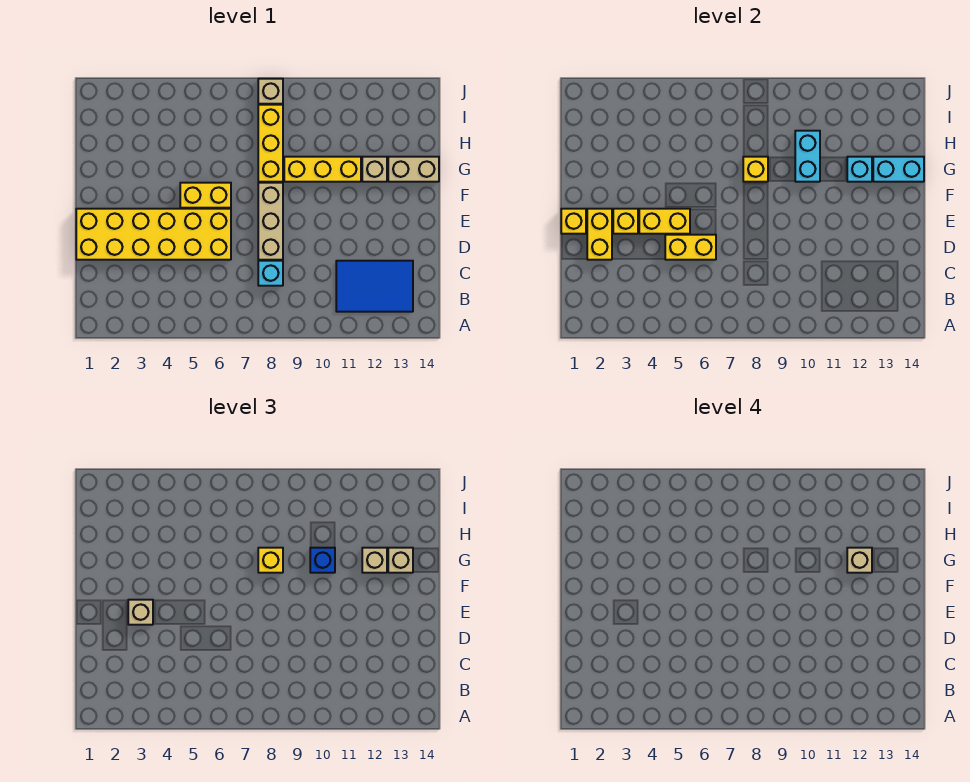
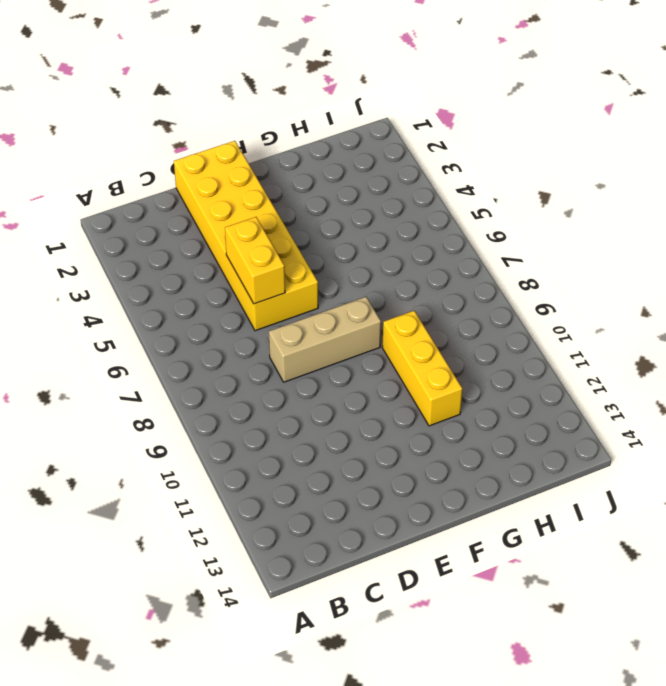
none -> blue 2x3 tile [336,261,413,312]
none -> cyan 1x1 brick [258,261,283,286]
none -> yellow 1x2 brick [180,183,231,208]

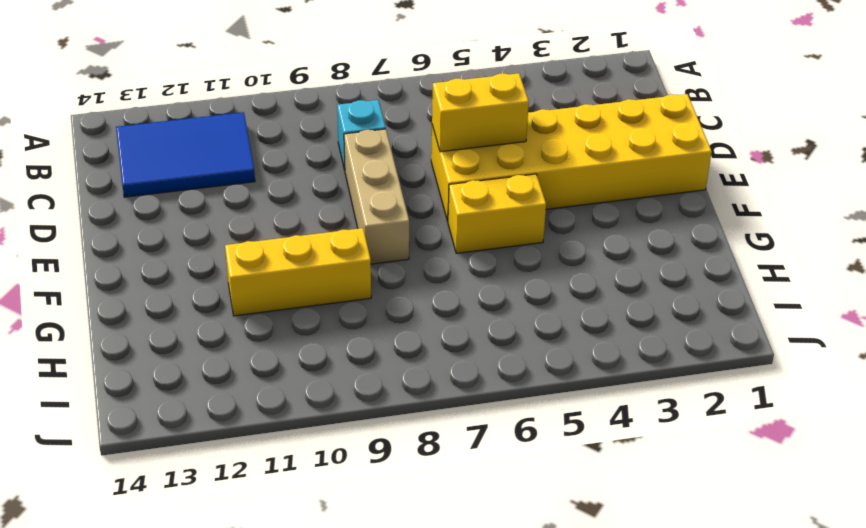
none -> yellow 1x3 brick [258,105,283,182]
none -> tan 1x1 brick [362,157,387,182]
none -> tan 1x2 brick [388,157,439,182]

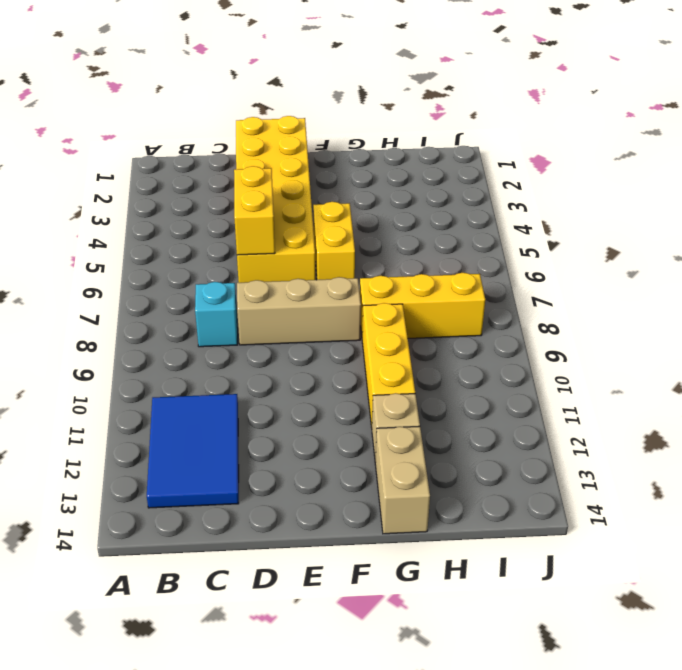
none -> tan 1x1 brick [258,79,283,104]
none -> yellow 1x2 brick [587,209,612,260]
none -> yellow 1x1 brick [561,209,586,234]

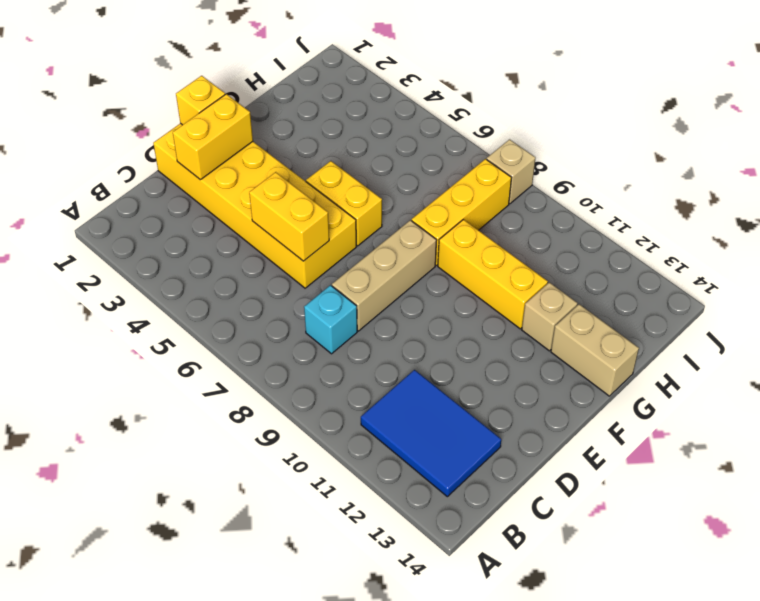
none -> yellow 1x1 brick [613,209,638,234]
none -> yellow 1x2 brick [639,209,690,234]
none -> yellow 1x1 brick [743,157,768,182]

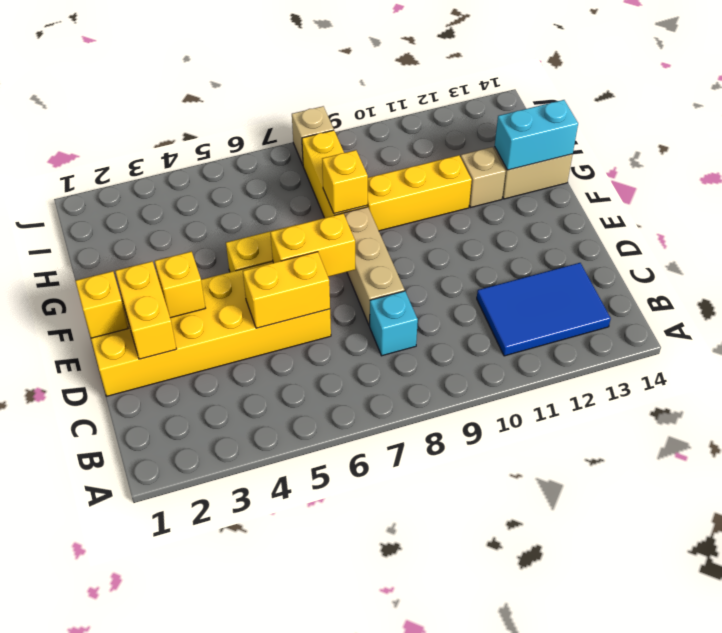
yellow 1x2 brick [270,213,355,277] -> yellow 1x2 brick moved to [639,209,690,234]
none -> cyan 1x2 brick [795,131,820,182]
none -> cyan 1x1 brick [847,157,872,182]
none -> tan 1x1 brick [128,600,153,625]

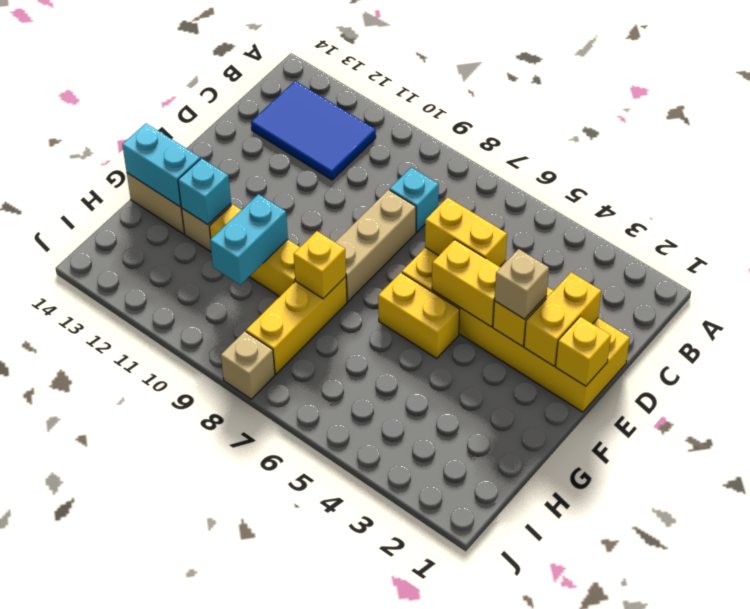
none -> yellow 1x1 brick [258,548,283,573]
none -> blue 1x1 brick [310,548,335,573]
none -> tan 1x1 brick [362,548,387,573]

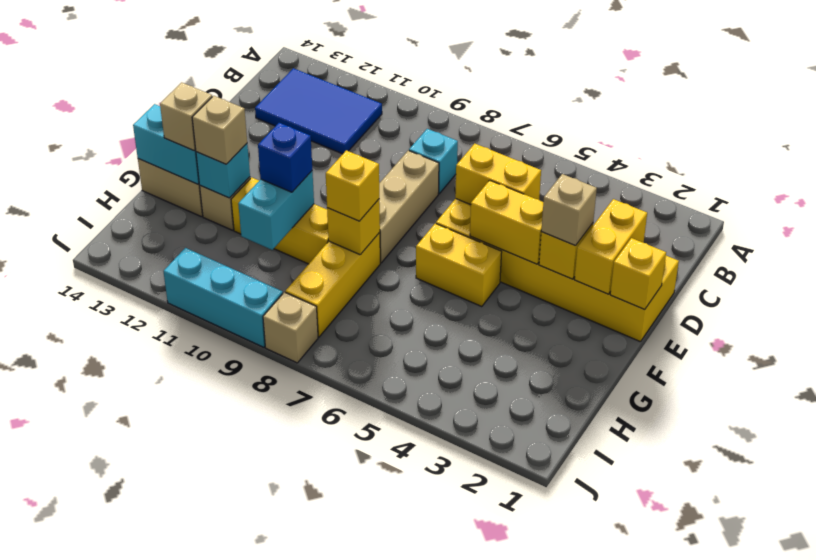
cyan 1x3 brick [163,248,283,347] -> none
none -> tan 1x1 brick [847,548,872,573]

